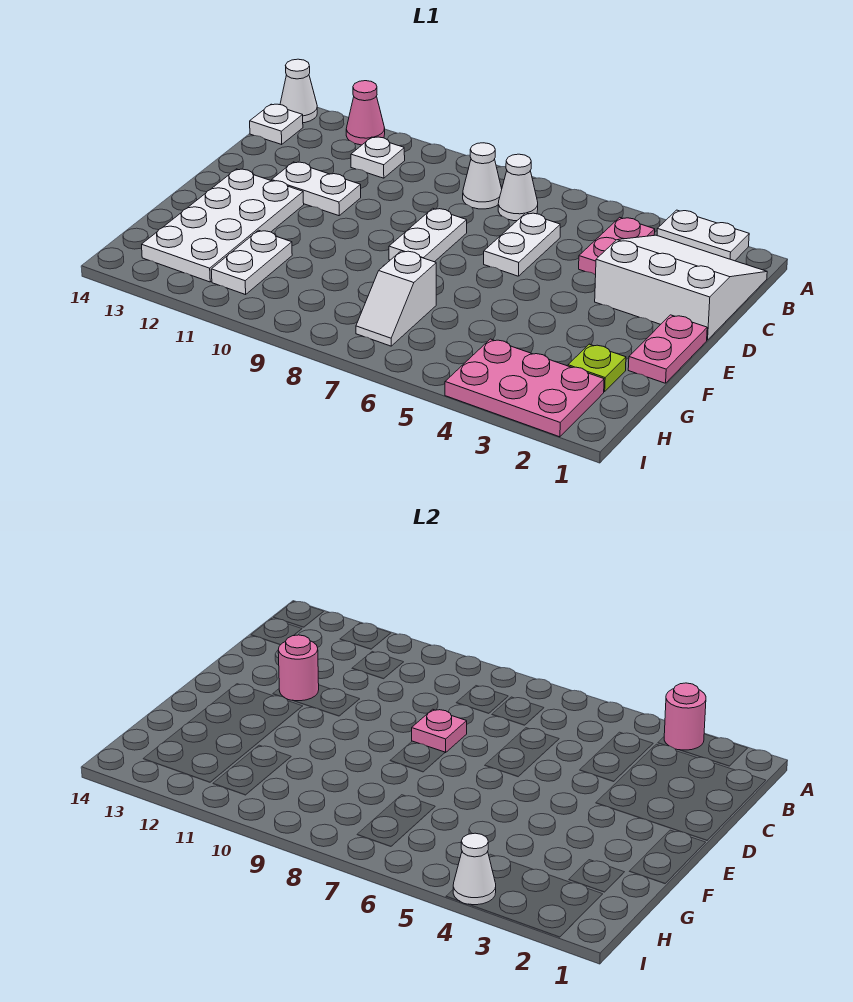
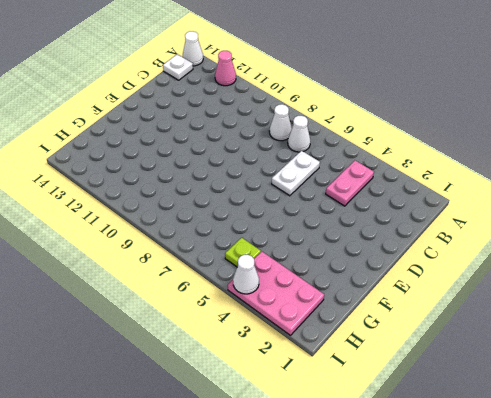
lime 1x1 plate [225,238,261,267] -> lime 1x1 plate moved to [568,344,626,392]
none -> white 1x2 plate [657,210,749,261]
none -> white 3x3 slope [595,235,767,340]
none -> white 1x1 plate [351,137,405,178]

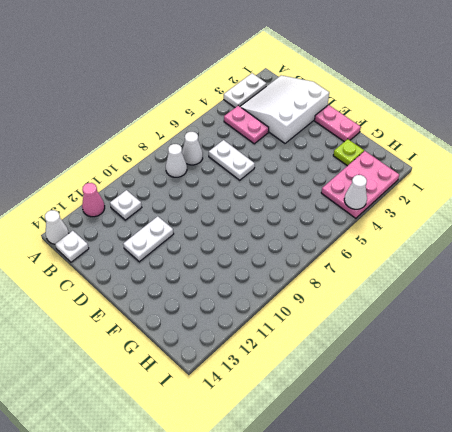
none -> white 1x2 plate [389,208,467,262]
none -> white 2x4 plate [142,169,304,282]
none -> white 1x2 slope [356,251,436,346]

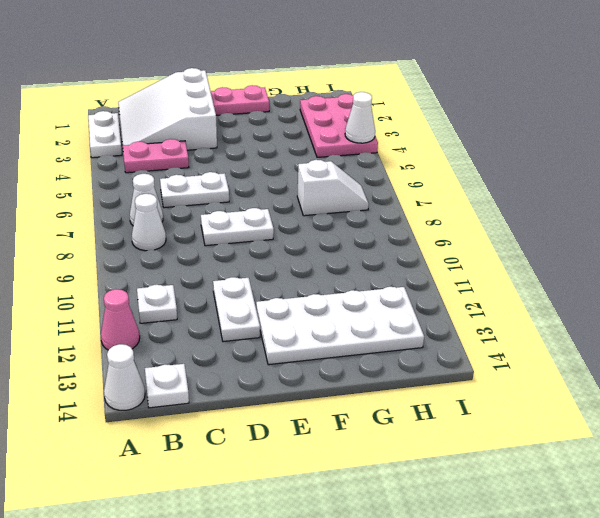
none -> lime 1x1 plate [568,344,626,392]
none -> white 1x2 plate [211,230,292,295]
none -> pink 1x1 round brick [664,683,706,750]

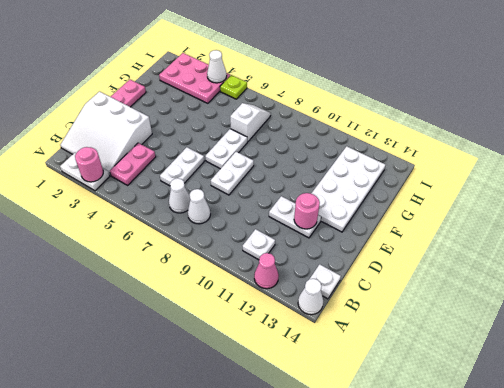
white 1x2 plate [205,129,247,169] -> white 1x2 plate moved to [211,230,292,295]
lime 1x1 plate [220,75,247,99] -> lime 1x1 plate moved to [568,344,626,392]
none -> pink 1x1 plate [412,709,467,753]

